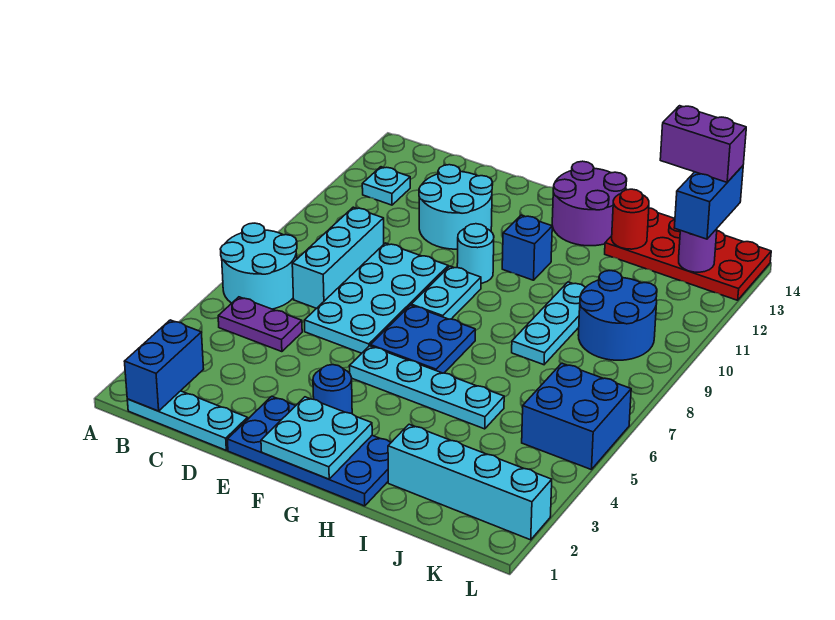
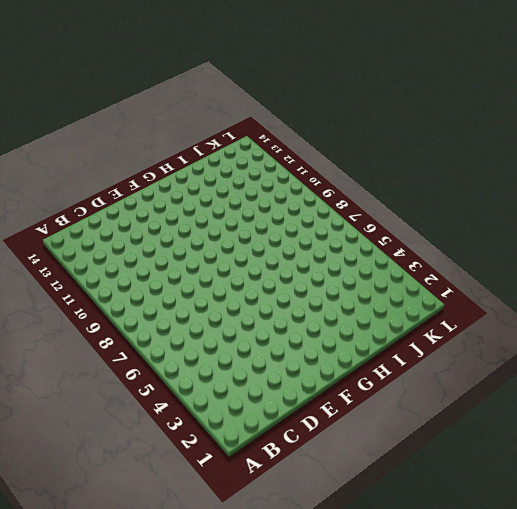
none -> cyan 2x2 round brick [221,223,297,309]
none -> cyan 1x3 plate [127,391,248,450]
none -> purple 1x2 plate [218,297,302,352]

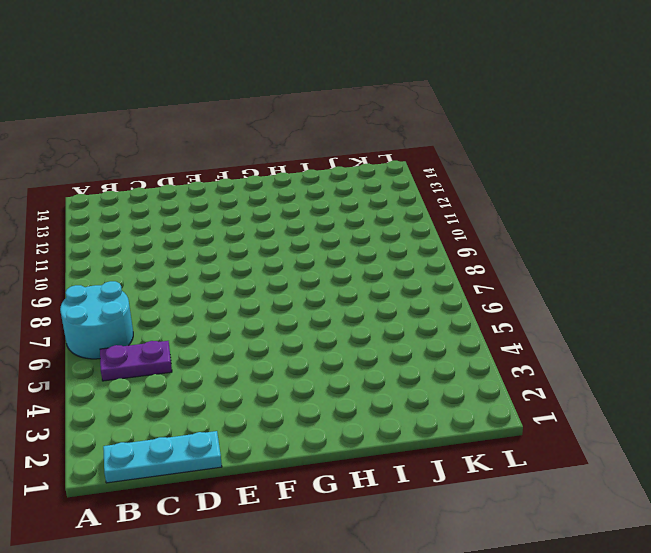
none -> cyan 1x1 plate [362,167,410,205]
none -> cyan 1x3 brick [292,207,384,308]
none -> cyan 2x4 plate [304,243,448,353]

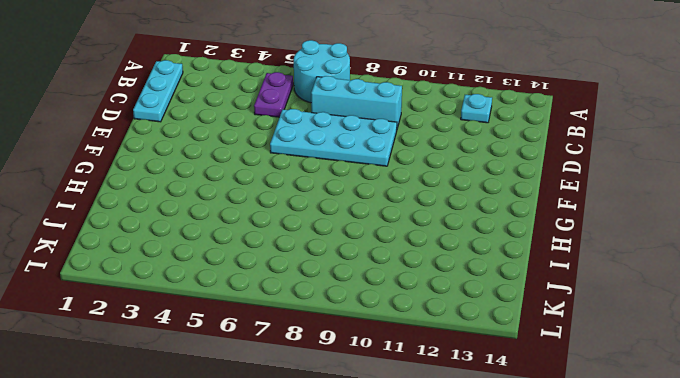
none -> cyan 2x2 round brick [419,165,493,249]
none -> blue 2x4 plate [227,396,391,506]
none -> blue 1x1 round brick [313,365,352,413]

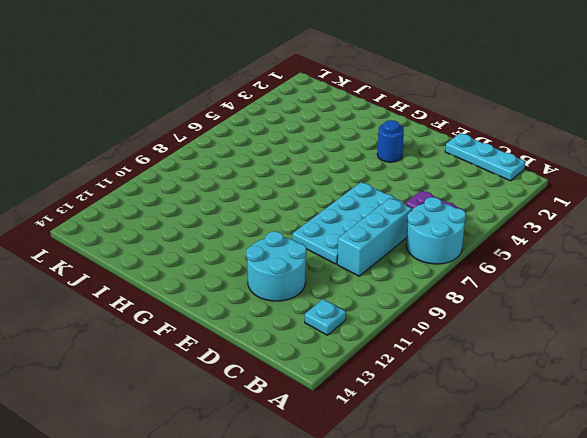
none -> blue 2x4 plate [227,396,391,506]
none -> cyan 1x4 plate [349,346,504,429]
none -> blue 2x2 plate [370,305,475,373]

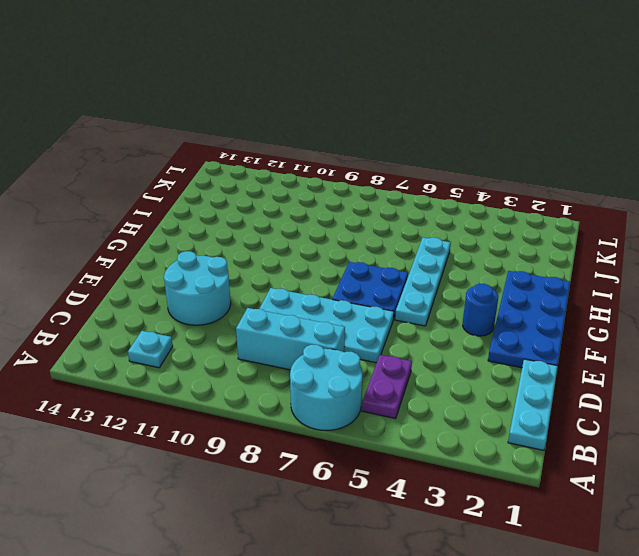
none -> cyan 1x2 plate [411,266,481,319]
none -> cyan 1x1 round brick [457,224,494,283]
none -> blue 1x1 brick [502,215,552,280]

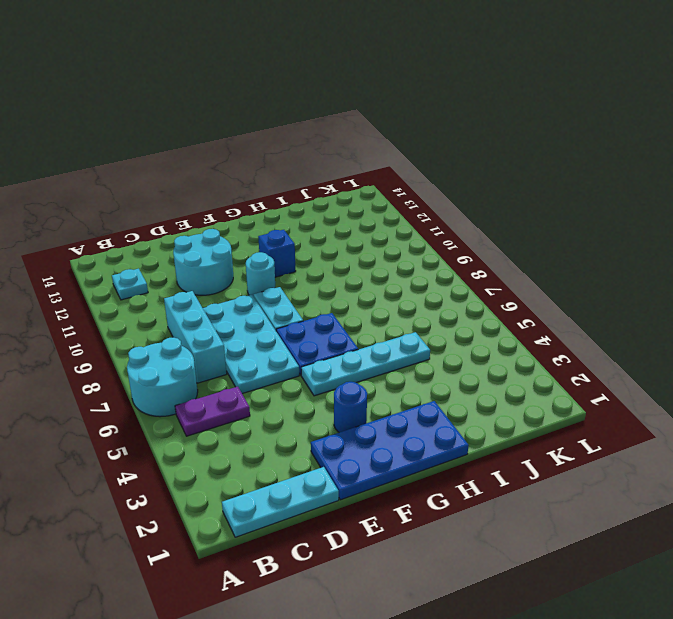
none -> purple 2x2 round brick [552,161,627,246]
none -> cyan 1x4 brick [388,424,552,540]
none -> cyan 1x3 plate [512,282,586,365]

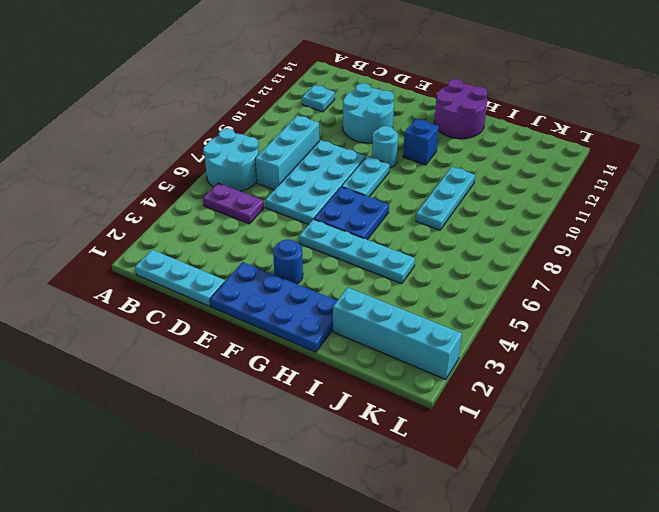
none -> red 2x4 plate [605,208,771,300]
none -> blue 2x2 round brick [578,271,657,360]
none -> blue 2x2 brick [522,363,631,470]

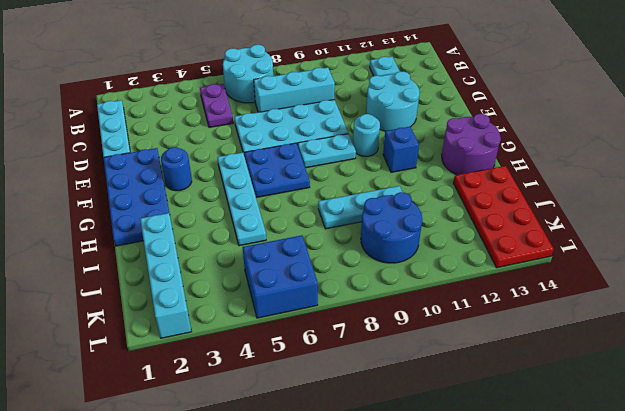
none -> blue 1x2 brick [124,320,204,411]
none -> cyan 2x2 plate [261,397,372,479]
none -> red 1x1 round brick [612,189,649,249]

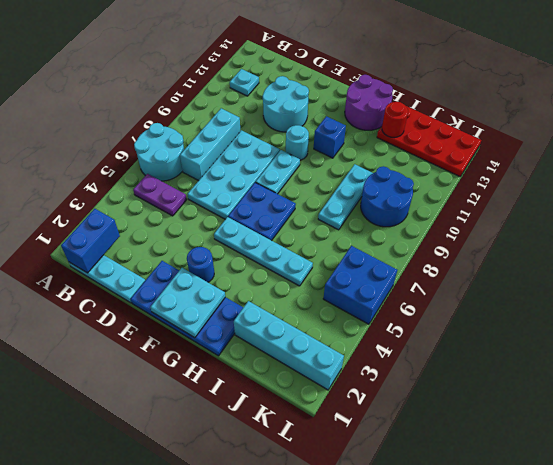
none -> purple 1x1 round brick [679,229,717,272]
none -> blue 1x2 brick [674,166,743,239]
none -> purple 1x2 brick [660,106,746,182]

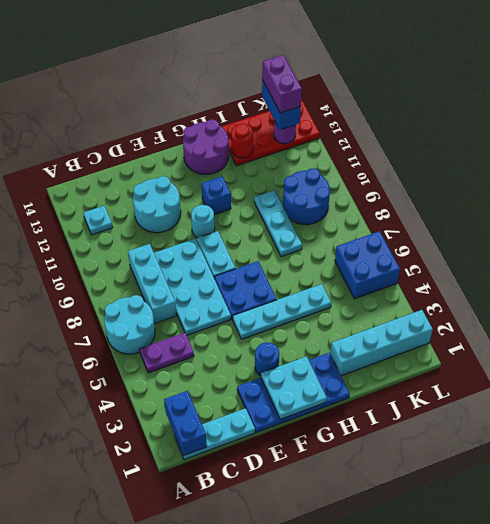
purple 1x2 brick [262,55,302,113] -> purple 1x2 brick turned to [660,106,746,182]

